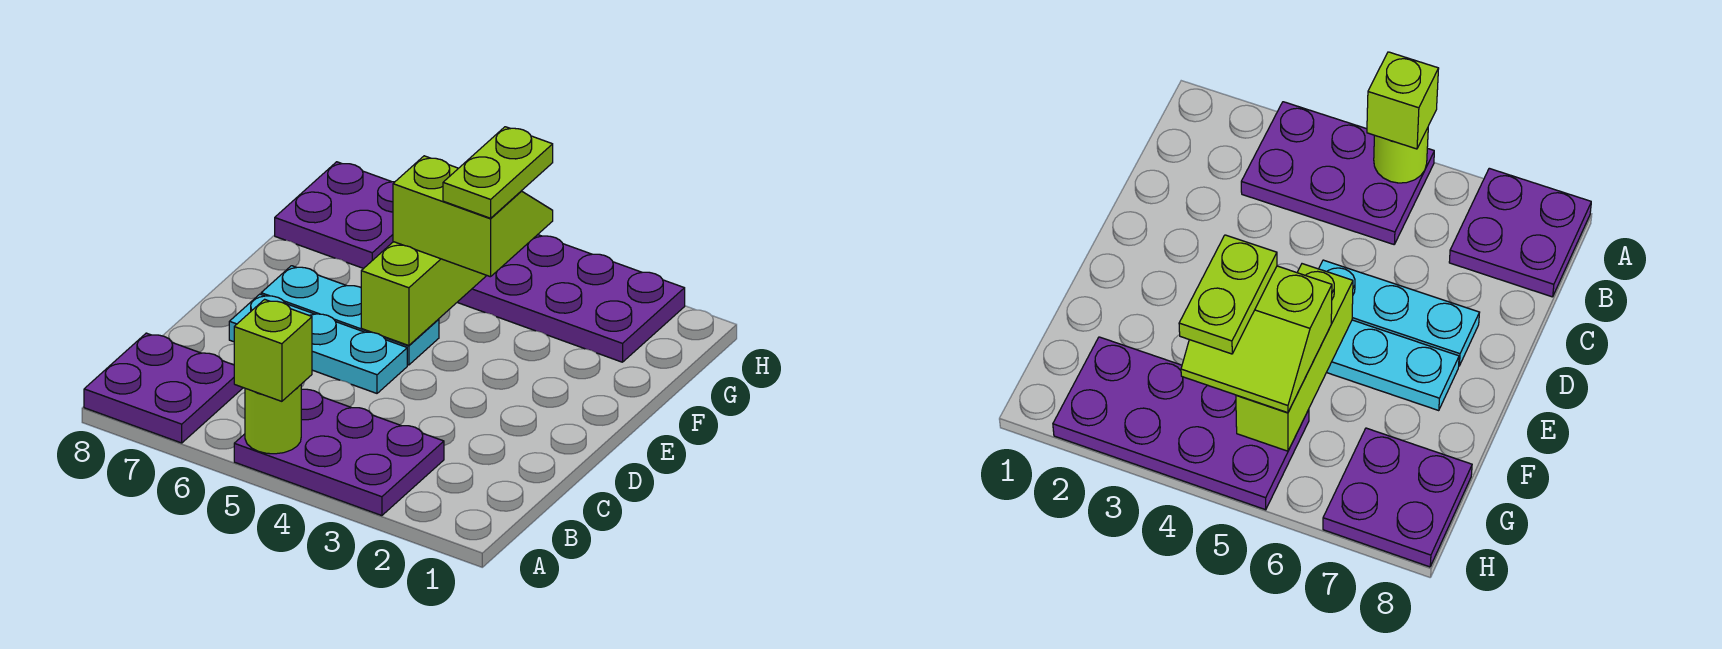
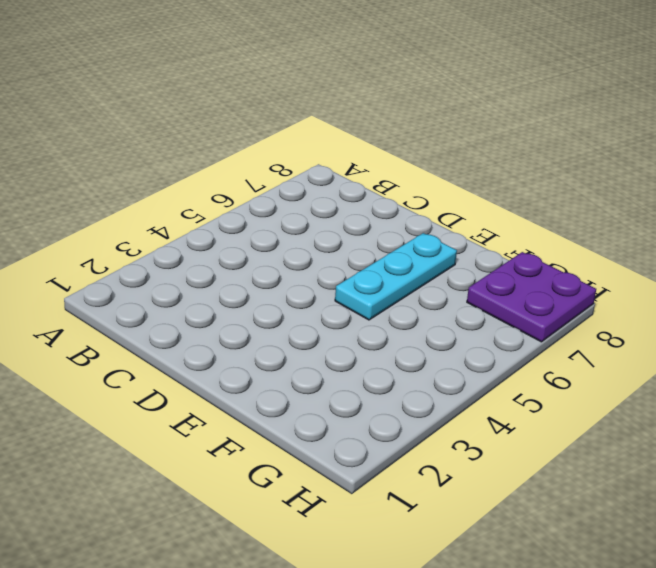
none -> purple 2x3 plate [234,389,444,516]
none -> purple 2x2 plate [84,333,243,443]

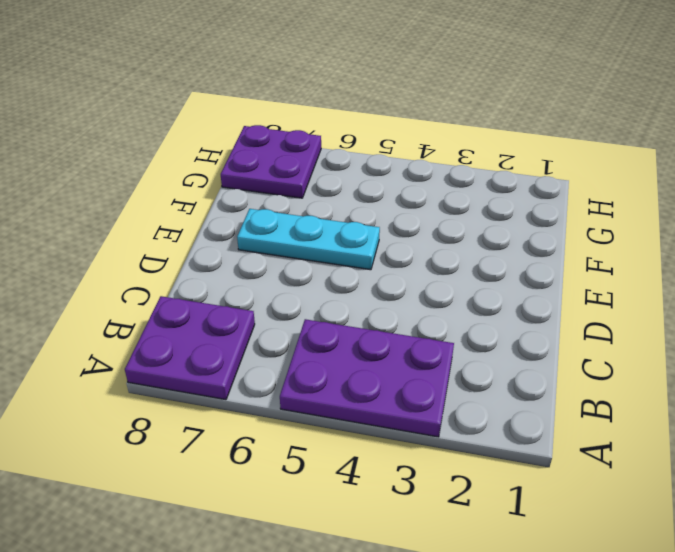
none -> cyan 1x3 plate [229,294,407,393]
none -> purple 2x4 plate [457,235,685,362]

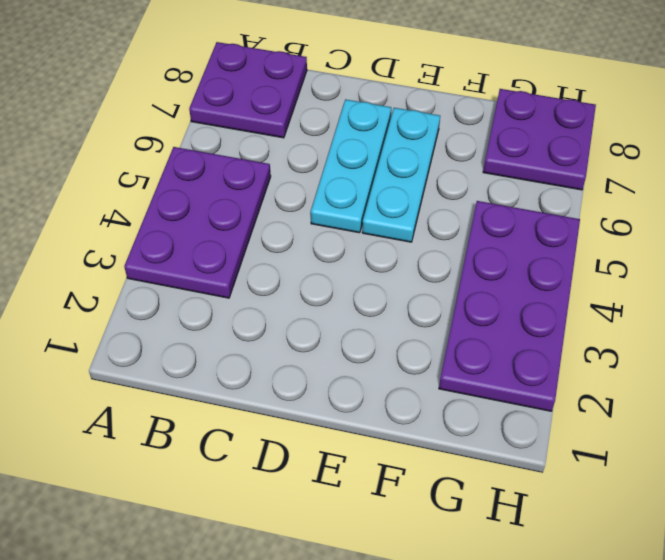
none -> lime 1x1 round brick [245,385,301,454]
none -> lime 1x3 brick [361,242,487,346]

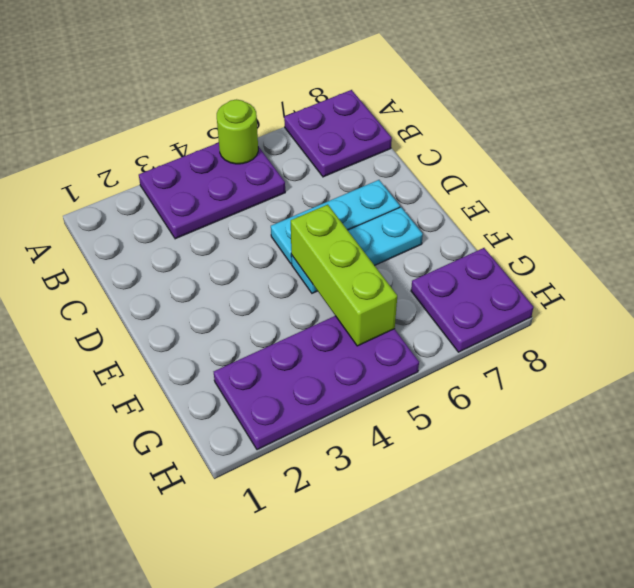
none -> lime 1x1 brick [234,299,312,401]
none -> lime 2x2 slope [393,156,553,277]

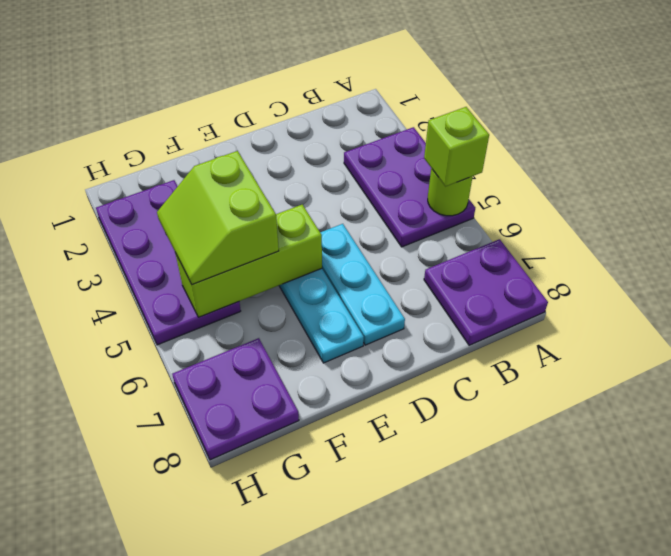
none -> lime 1x2 plate [443,127,553,218]

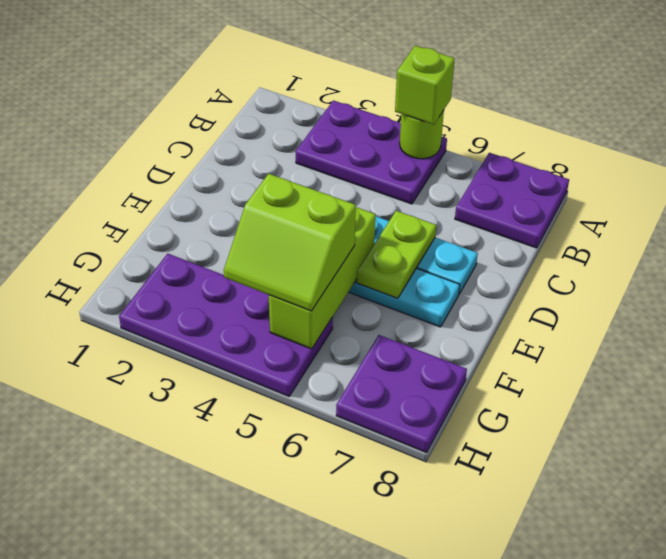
lime 1x2 plate [357,211,436,298] -> lime 1x2 plate moved to [443,127,553,218]

